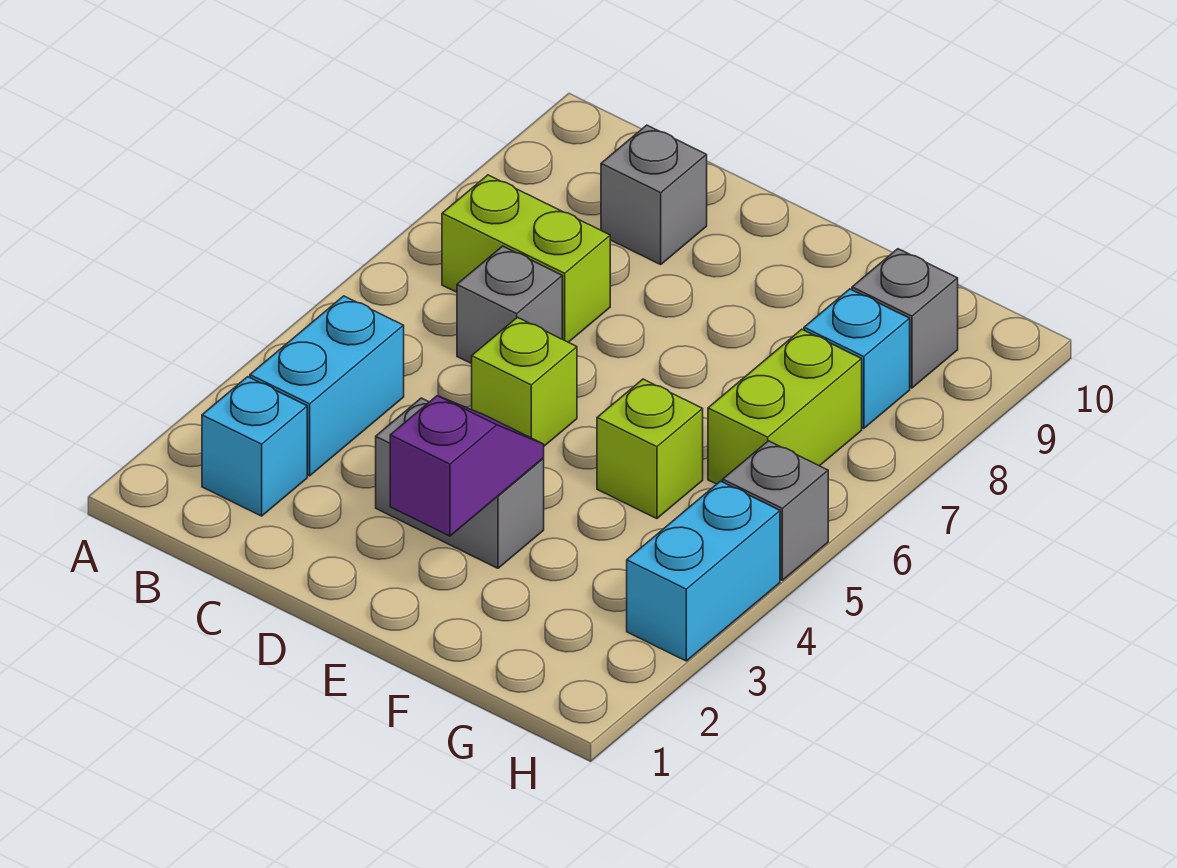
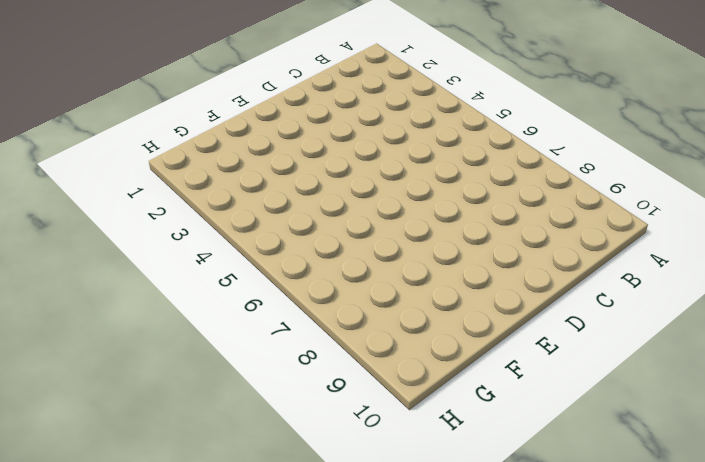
none -> cyan 1x1 brick [202,377,307,516]
none -> cyan 1x2 brick [250,296,404,476]
none -> lime 1x2 brick [442,175,610,342]

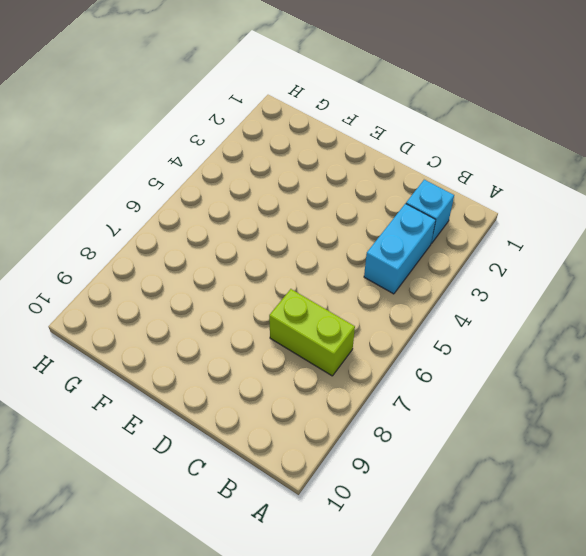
none -> grey 1x1 brick [457,246,562,364]
none -> grey 1x1 brick [601,125,707,264]
none -> grey 1x2 brick [376,398,544,568]

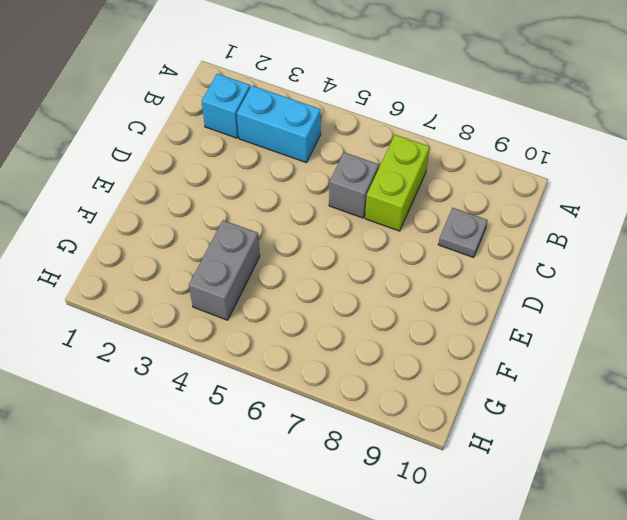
grey 1x1 plate [438,208,488,258] -> grey 1x1 brick [601,125,707,264]
grey 1x2 brick [189,220,260,320] -> grey 1x2 brick moved to [376,398,544,568]
none -> lime 1x1 brick [472,317,577,446]
none -> lime 1x1 brick [597,379,703,519]
none -> lime 1x2 brick [708,329,862,484]

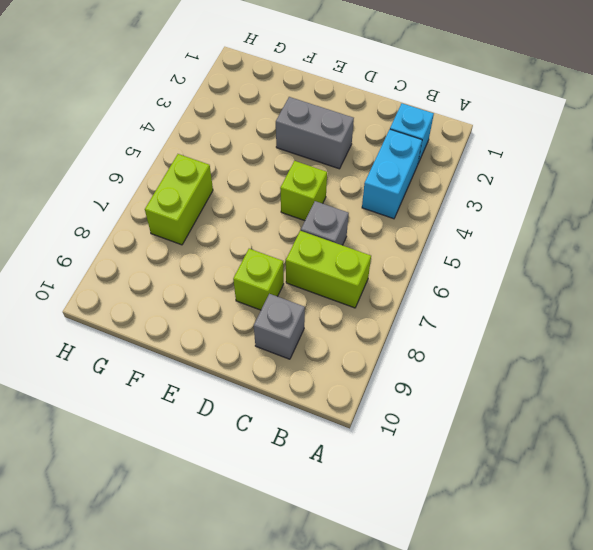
lime 1x1 brick [233,249,284,310] -> lime 1x1 brick moved to [597,379,703,519]
none -> cyan 1x1 brick [804,289,910,428]
none -> grey 1x1 brick [852,249,958,388]
none -> cyan 1x2 brick [627,481,780,661]

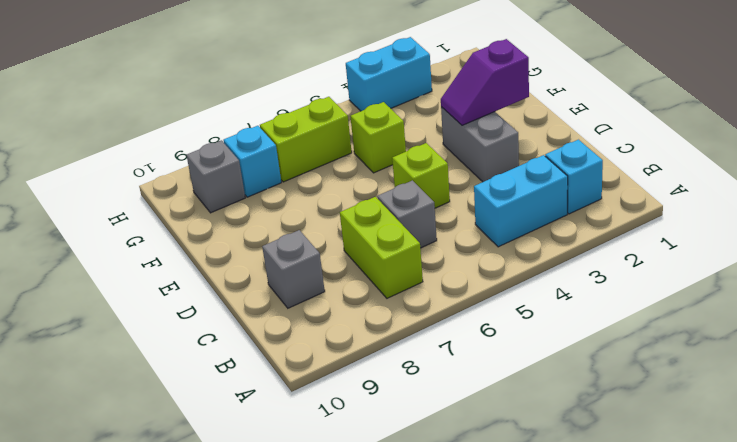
none -> grey 1x1 brick [723,441,828,580]

